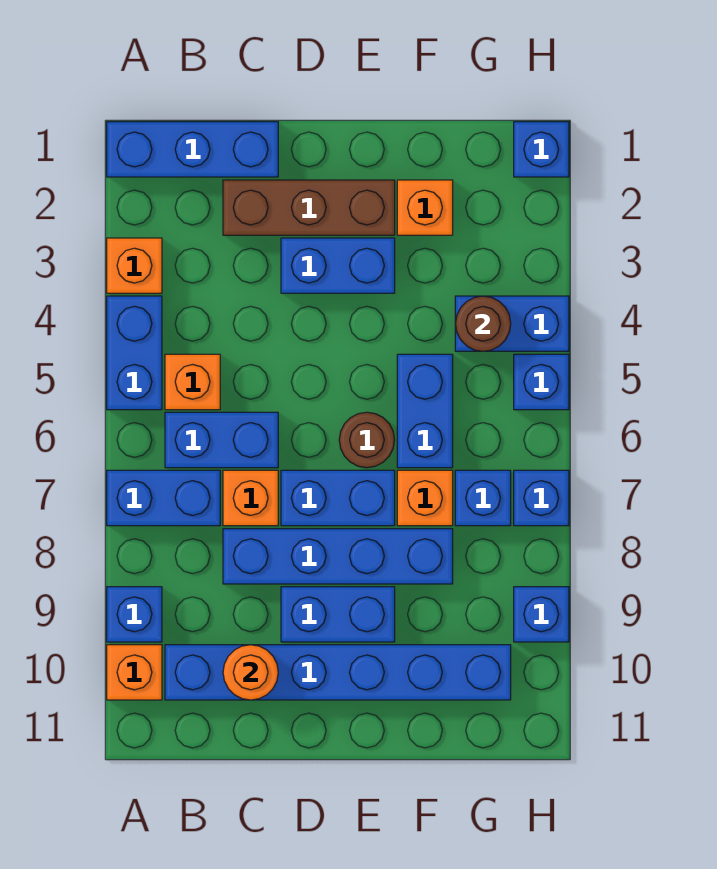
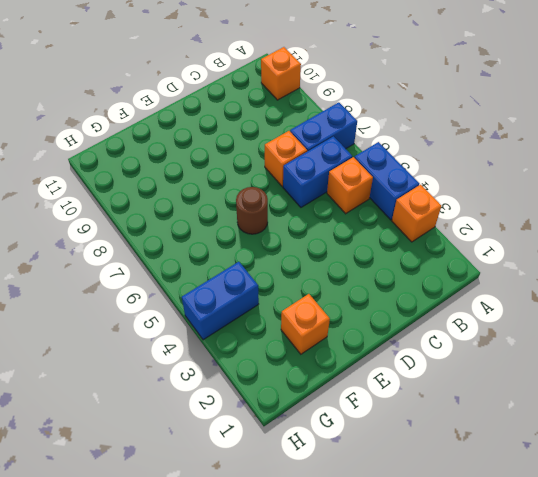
none -> blue 1x3 brick [107,122,278,177]
none -> blue 1x1 brick [107,587,162,642]
none -> blue 1x6 brick [165,645,511,700]

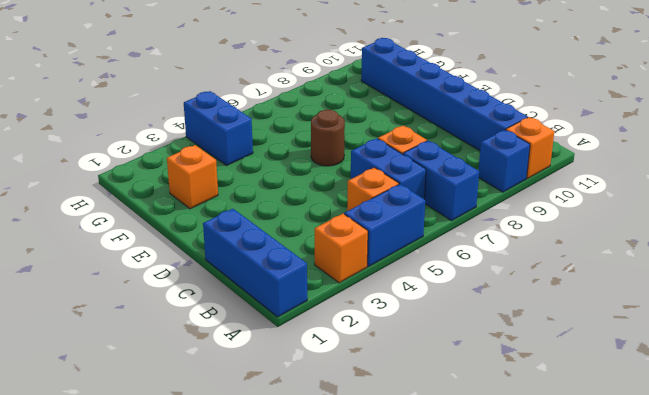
none -> brown 1x3 brick [223,180,395,235]
none -> blue 1x4 brick [223,529,453,584]
none -> blue 1x2 brick [281,238,395,293]

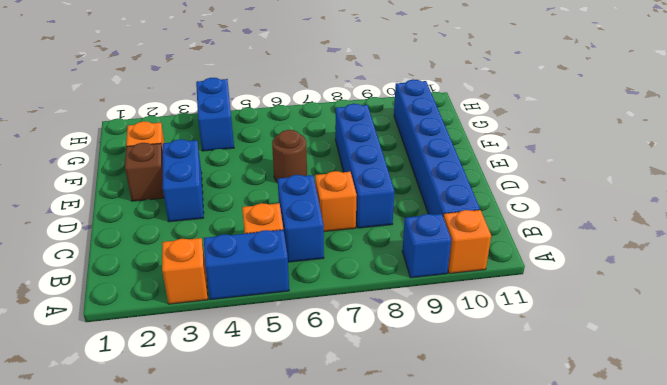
brown 1x1 brick [125,143,164,201] -> brown 1x3 brick [223,180,395,235]
none -> blue 1x3 brick [107,122,278,177]
none -> blue 1x2 brick [107,470,220,526]
none -> blue 1x2 brick [281,470,395,526]

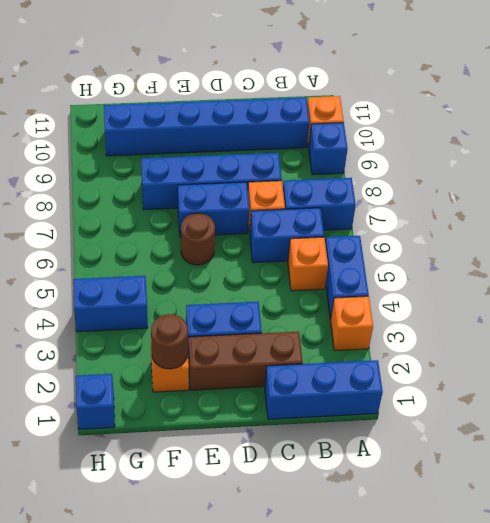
brown 1x1 round brick [151,314,188,369] -> brown 1x1 round brick moved to [455,296,511,351]
none -> blue 1x2 brick [281,587,395,642]
none -> blue 1x2 brick [397,354,453,468]
none -> orange 1x1 brick [397,470,453,526]

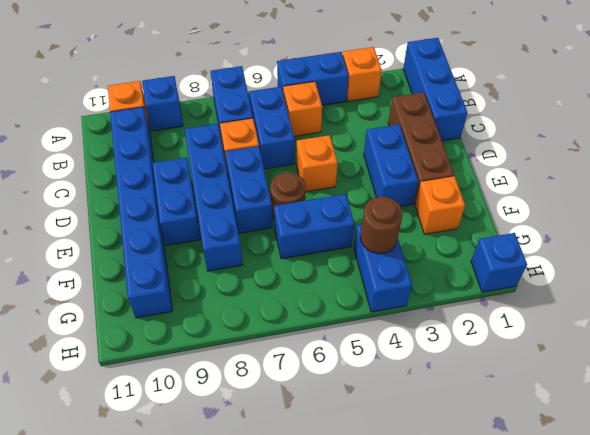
orange 1x1 brick [296,135,337,192] -> orange 1x1 brick moved to [397,470,453,526]
none -> blue 1x1 brick [455,470,511,526]
none -> blue 1x1 brick [514,354,569,410]
none -> blue 1x1 brick [514,470,569,526]

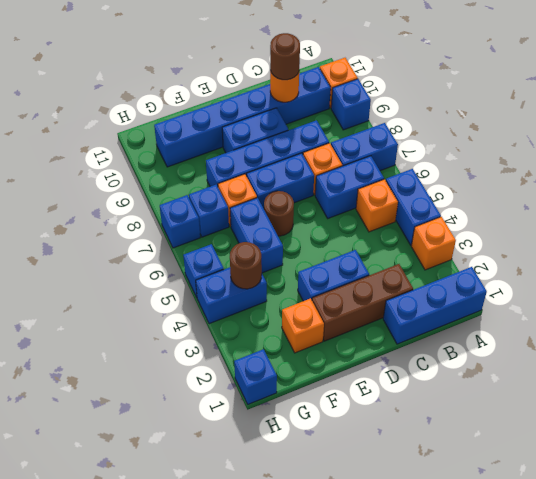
brown 1x1 round brick [270,33,300,80] -> none
none -> blue 1x1 brick [514,587,569,642]

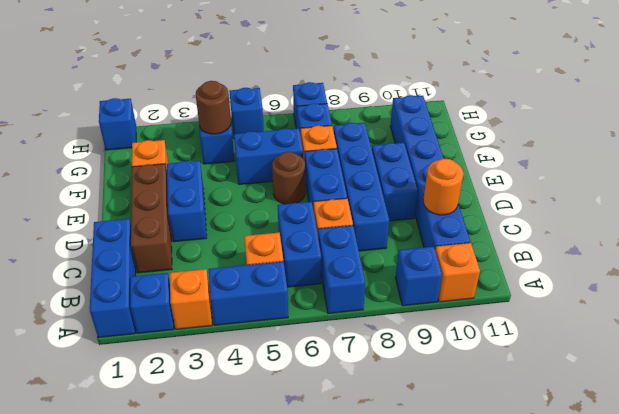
blue 1x1 brick [130,273,174,333] -> blue 1x1 brick moved to [514,587,569,642]

